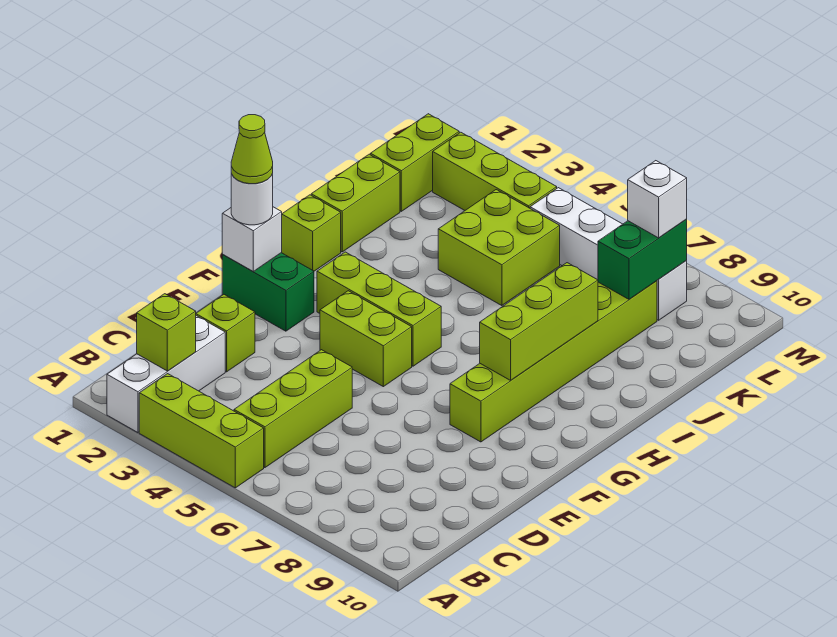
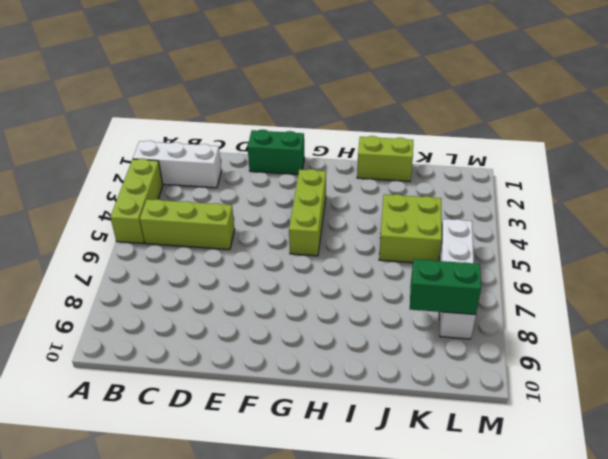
green 1x2 brick [248,130,305,174] -> green 1x2 brick turned to [222,253,314,331]
none -> lime 1x1 brick [196,295,255,372]
none -> lime 1x2 brick [320,291,412,387]
none -> lime 1x6 brick [450,281,657,442]

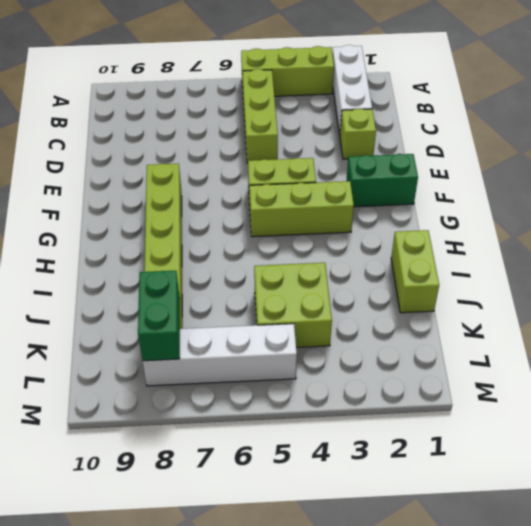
none -> lime 1x1 brick [281,195,341,271]
none -> lime 1x2 brick [370,114,459,211]
none -> lime 1x3 brick [433,132,557,210]

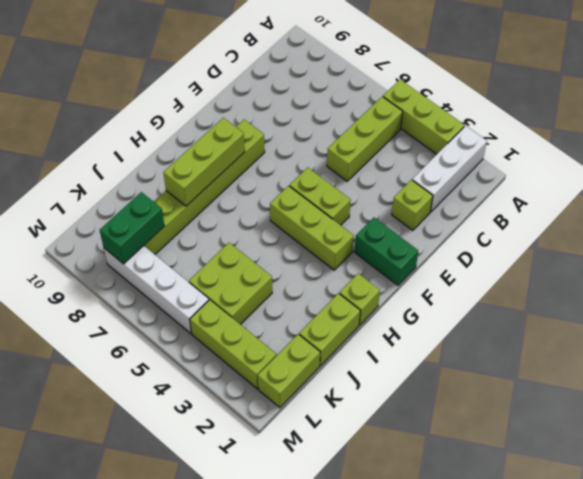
none -> lime 1x1 brick [137,294,196,371]
none -> white 1x1 brick [222,207,282,271]
none -> white 1x1 round brick [231,174,273,225]

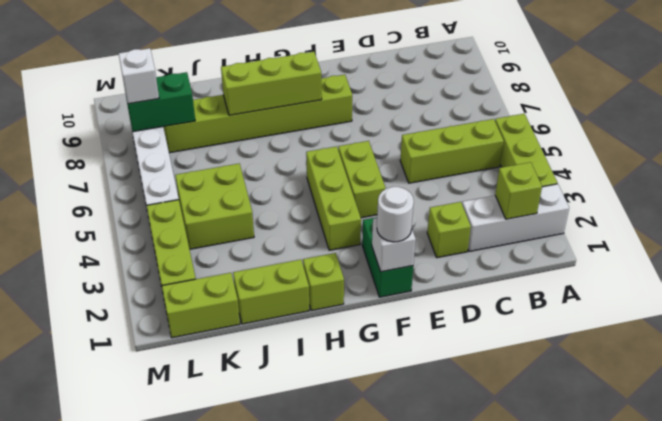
none -> lime 1x1 cone [231,115,273,184]

